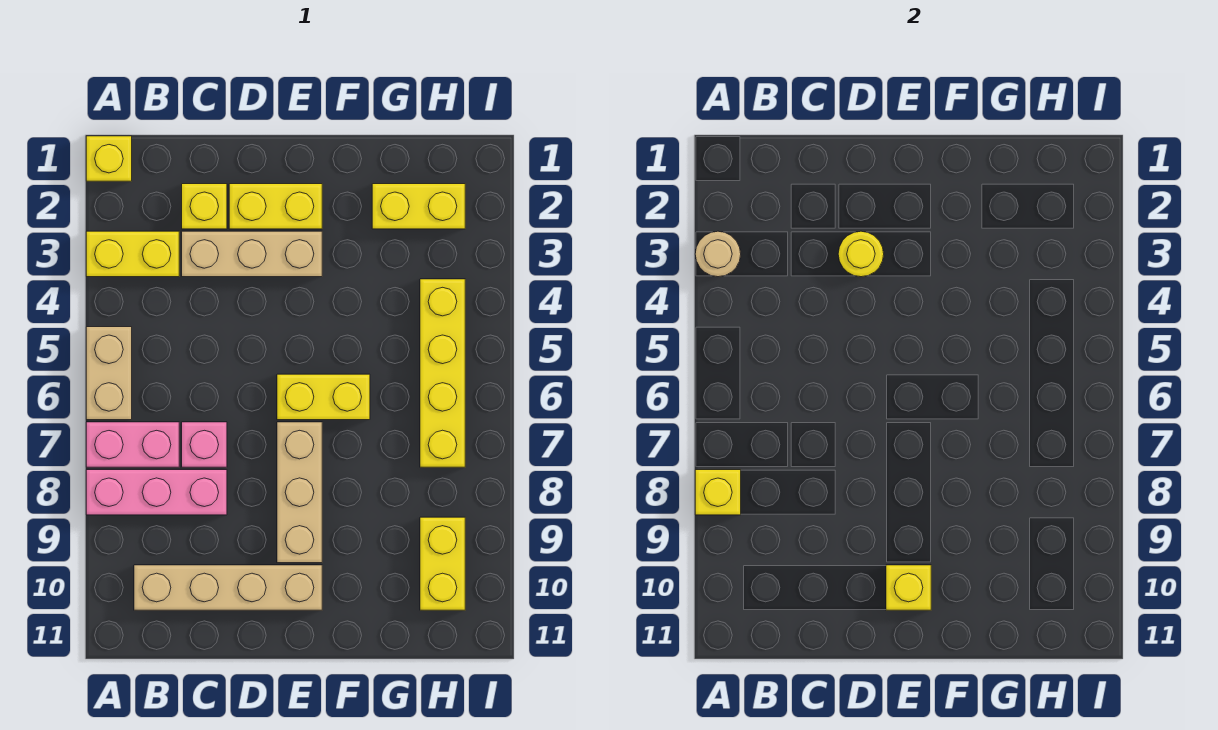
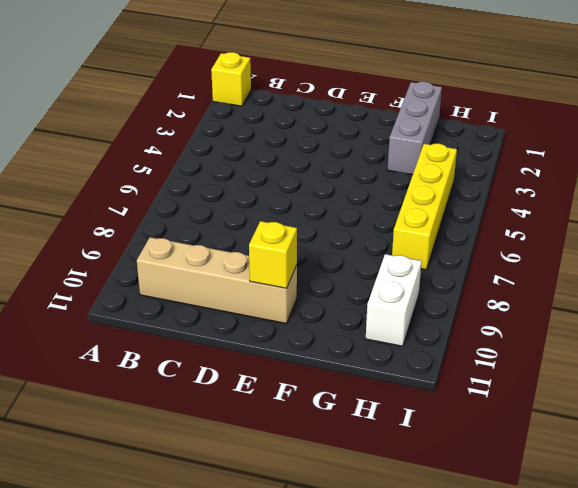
grey 1x3 brick [388,82,442,175] -> yellow 1x2 brick [372,184,465,229]
white 1x2 brick [366,254,422,346] -> yellow 1x2 brick [420,517,465,610]
none -> yellow 1x2 brick [86,231,179,277]
none -> tan 1x2 brick [86,327,132,420]
none -> pink 1x2 brick [86,422,179,467]

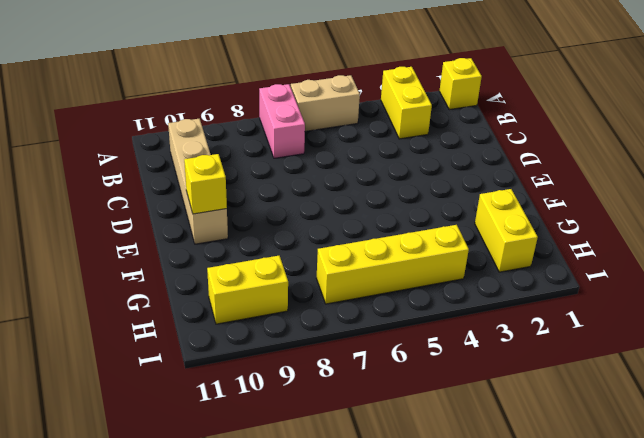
none -> pink 1x3 brick [86,470,227,515]
none -> yellow 1x1 brick [182,184,227,229]
none -> tan 1x3 brick [182,231,322,277]

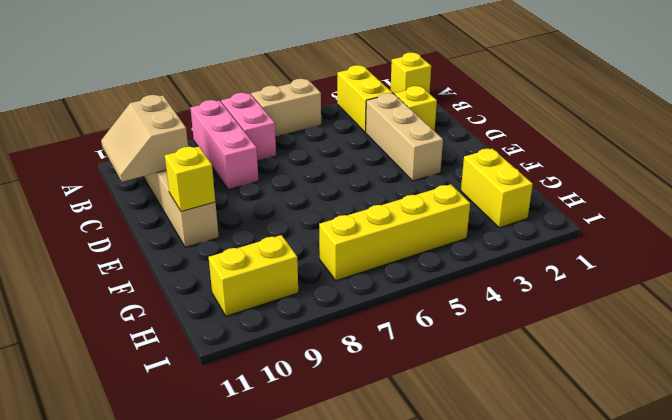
tan 2x2 slope [101,95,188,182] -> none
none -> pink 1x1 brick [182,422,227,467]
none -> yellow 1x2 brick [229,184,322,229]
none -> yellow 1x2 brick [277,374,370,420]

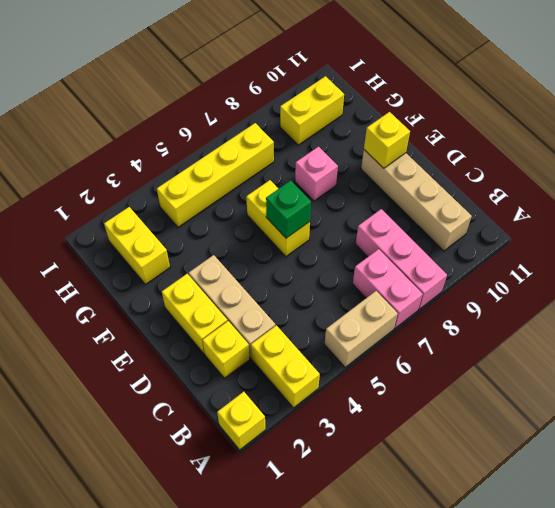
green 1x1 brick [266,181,311,238] -> none
pink 1x1 brick [295,147,338,201] -> pink 1x1 brick moved to [182,422,227,467]
none -> tan 1x3 brick [277,422,322,563]
none -> tan 1x1 round brick [695,231,741,277]
none -> yellow 1x1 brick [695,470,741,515]

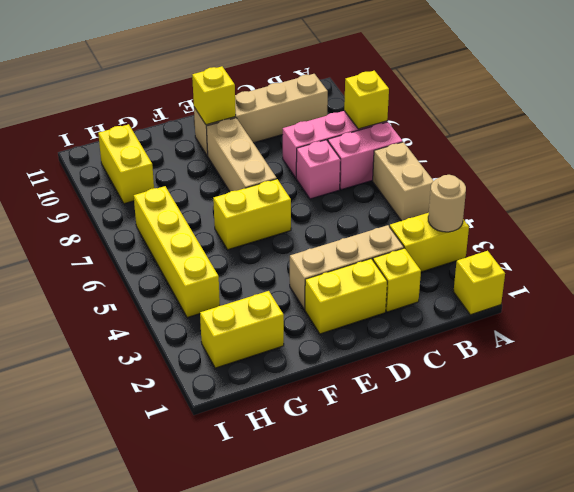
none -> yellow 1x1 round brick [838,231,884,277]

